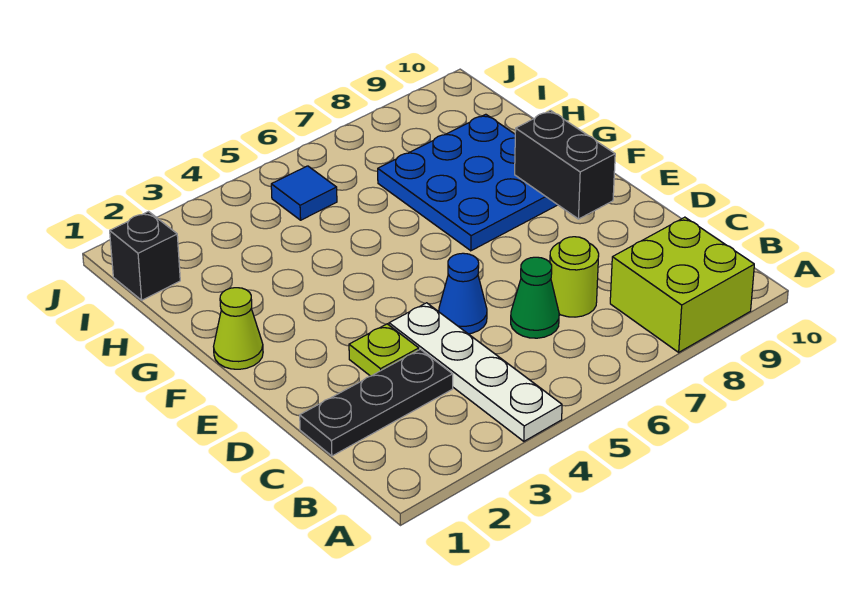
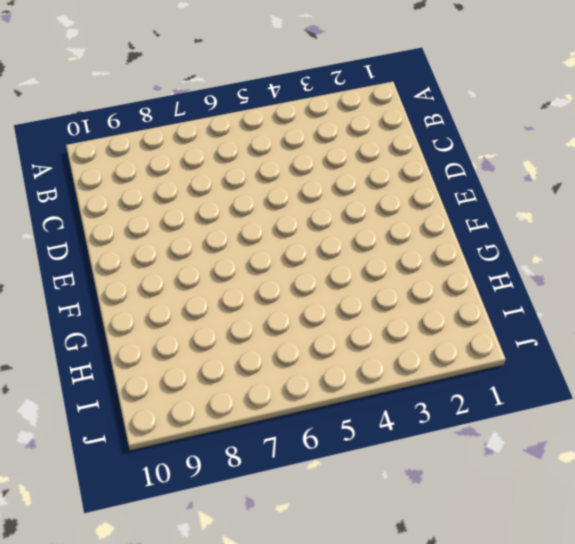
none -> white 1x4 plate [389,303,562,441]
none -> lime 2x2 brick [610,217,754,352]
none -> black 1x3 plate [300,349,453,456]

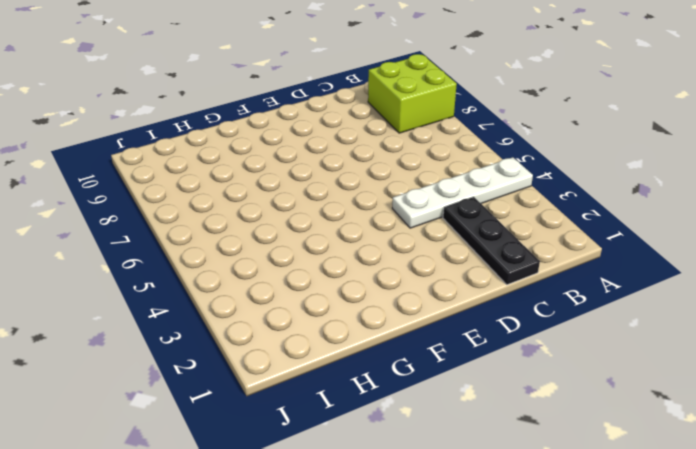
none -> green 1x1 cone [511,257,559,338]
none -> lime 1x1 round brick [550,237,599,317]
none -> lime 1x1 plate [349,324,419,376]

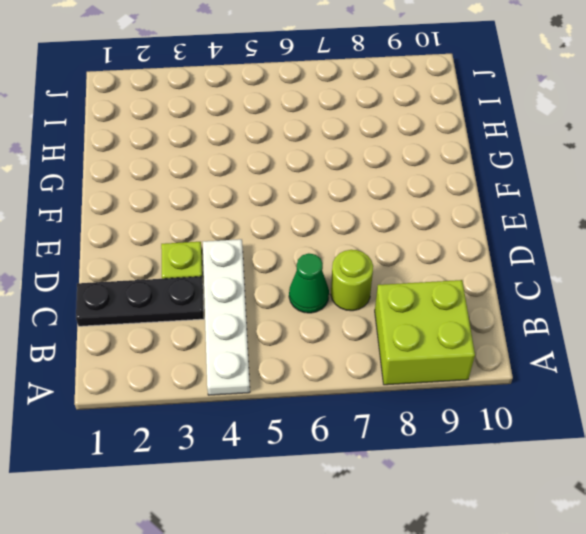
none -> blue 1x1 cone [439,253,487,334]
none -> lime 1x1 cone [214,288,263,369]
none -> blue 3x3 plate [378,114,557,251]

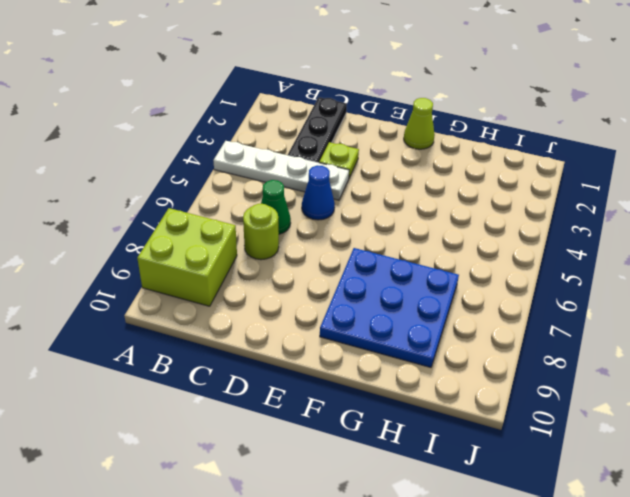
none -> black 1x1 brick [110,212,180,300]
none -> blue 1x1 tile [271,166,337,220]
none -> black 1x2 brick [515,111,615,219]

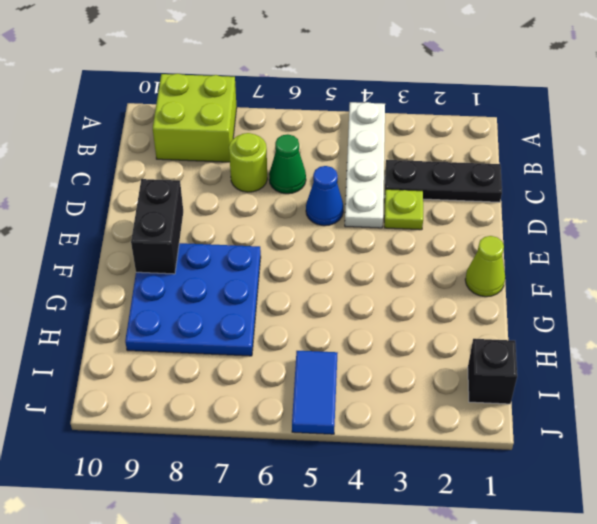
blue 1x2 tile [292,351,338,434] -> blue 1x1 tile [271,166,337,220]

